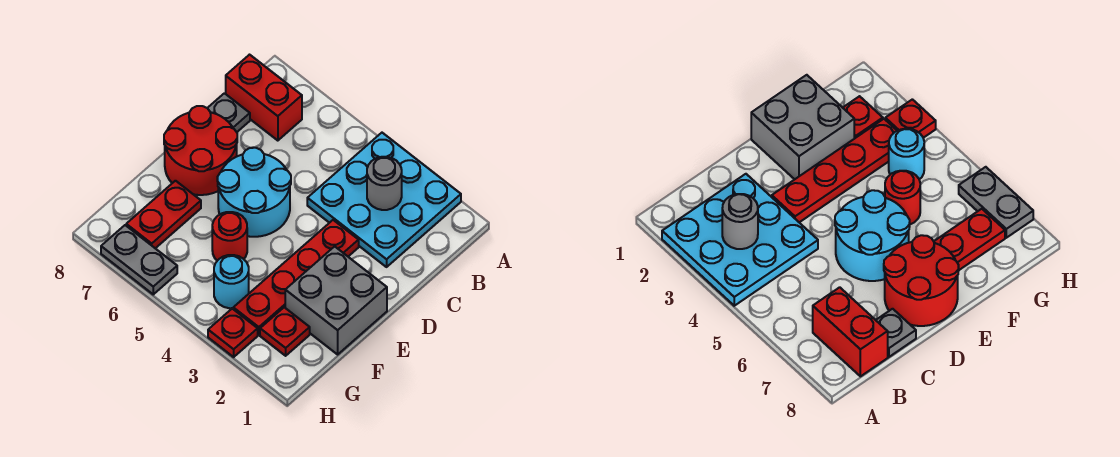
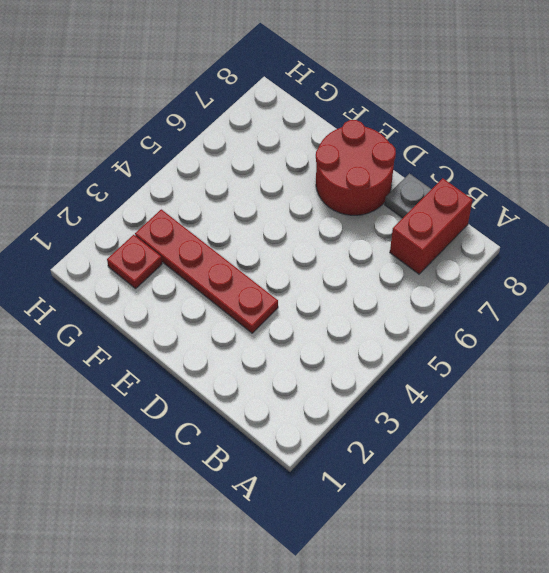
none -> cyan 3x3 plate [307,133,461,267]
none -> cyan 2x2 round brick [217,148,291,237]
none -> grey 2x2 brick [285,246,387,354]

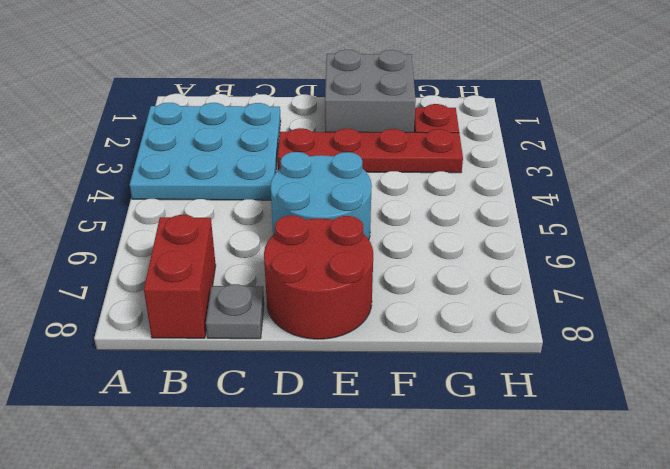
none -> red 1x1 round brick [212,212,247,261]
none -> red 1x2 plate [126,181,201,248]
none -> cyan 1x1 round brick [214,255,249,308]

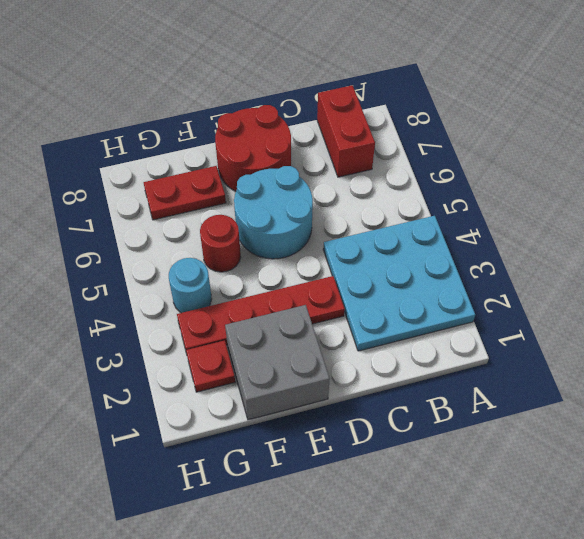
none -> grey 1x1 plate [208,93,250,132]
none -> red 1x1 plate [208,309,258,357]
none -> grey 1x2 plate [101,225,177,294]

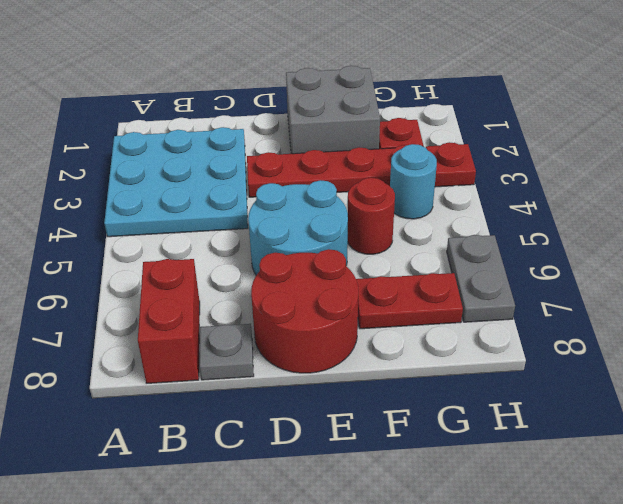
none -> grey 1x1 round brick [367,157,402,210]

